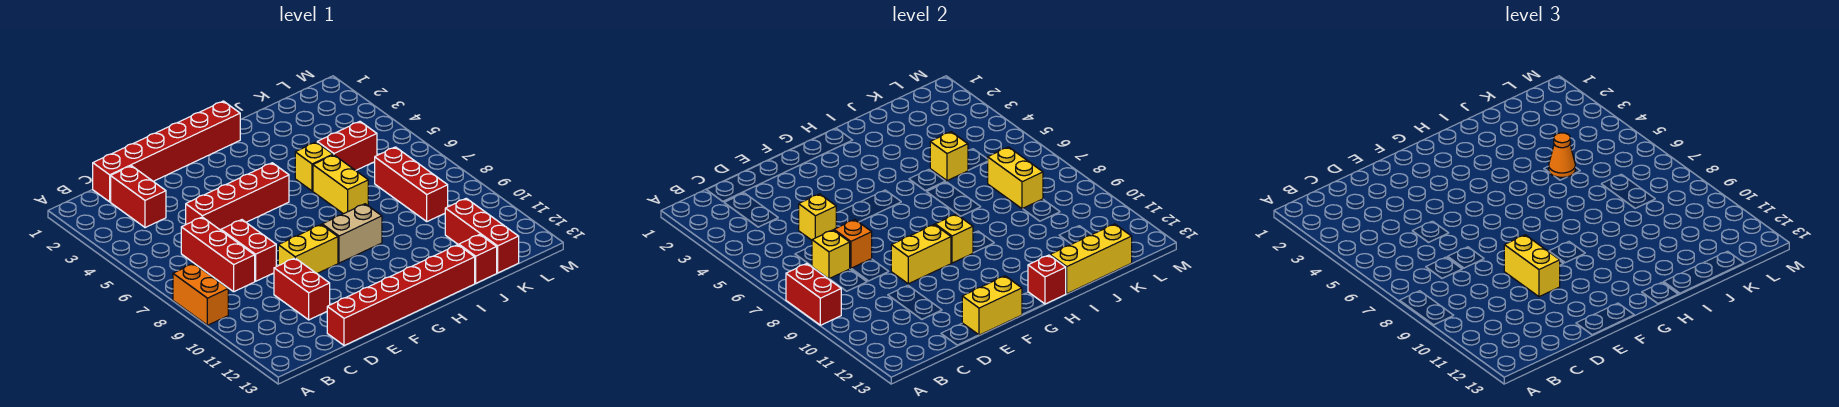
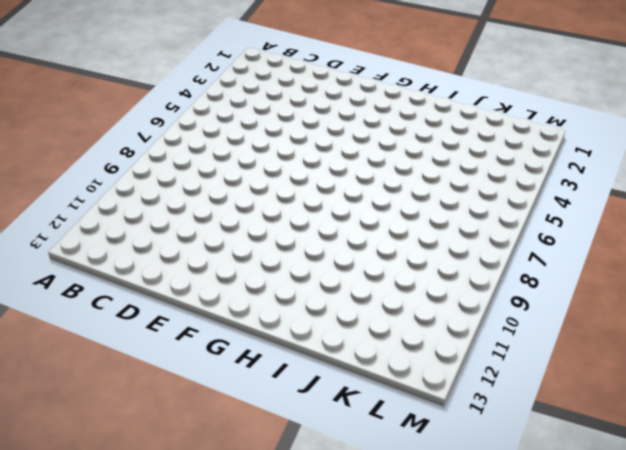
none -> orange 1x2 brick [173,264,228,325]
none -> red 1x6 brick [93,101,240,202]
none -> red 1x2 brick [111,166,166,228]

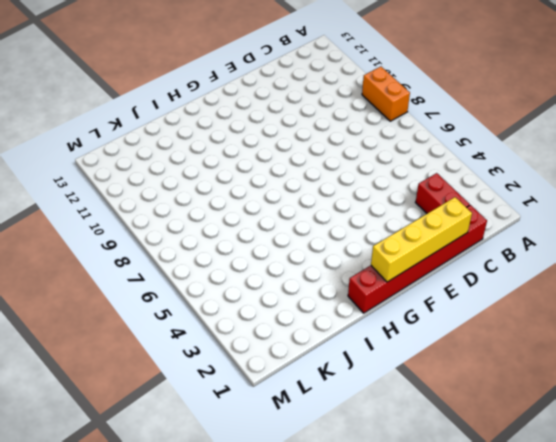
yellow 1x4 brick [371,197,472,282] -> none
none -> red 1x3 brick [181,217,255,292]
none -> red 1x4 brick [186,163,289,230]
none -> red 1x2 brick [221,220,276,281]

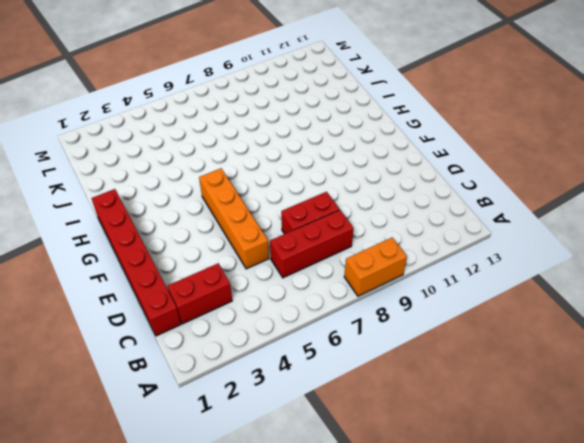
orange 1x4 brick [199,168,269,269] -> red 1x4 brick [186,163,289,230]
none -> red 1x2 brick [274,258,330,320]
none -> red 1x6 brick [327,245,475,346]
none -> yellow 1x2 brick [278,225,338,274]

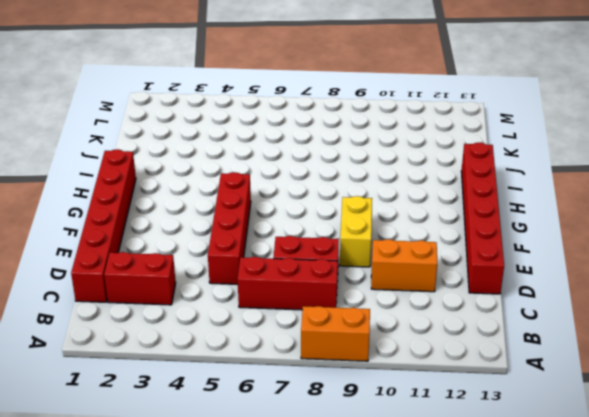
orange 1x2 brick [371,239,437,292] -> red 1x2 brick [274,258,330,320]
none -> tan 1x2 brick [322,204,382,263]
none -> yellow 1x1 brick [295,142,333,191]
none -> yellow 1x2 brick [313,155,368,214]

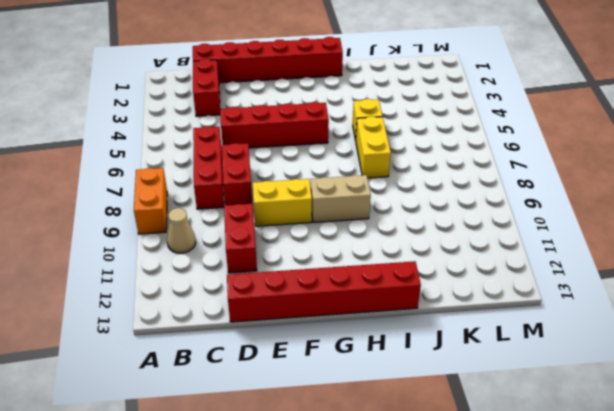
tan 1x1 cone [167,208,196,253] -> none
none -> red 1x2 brick [317,121,377,170]
none -> red 1x1 brick [459,234,497,283]
none -> red 1x3 brick [375,147,448,221]

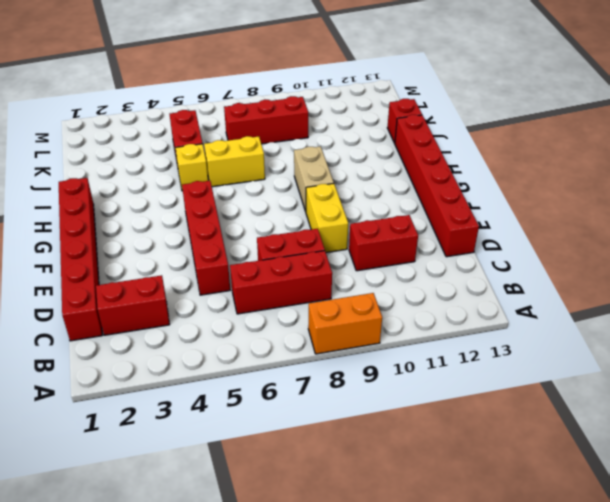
none -> red 1x3 brick [445,198,519,273]
none -> red 1x2 brick [786,264,841,325]
none -> yellow 1x1 brick [812,230,850,279]

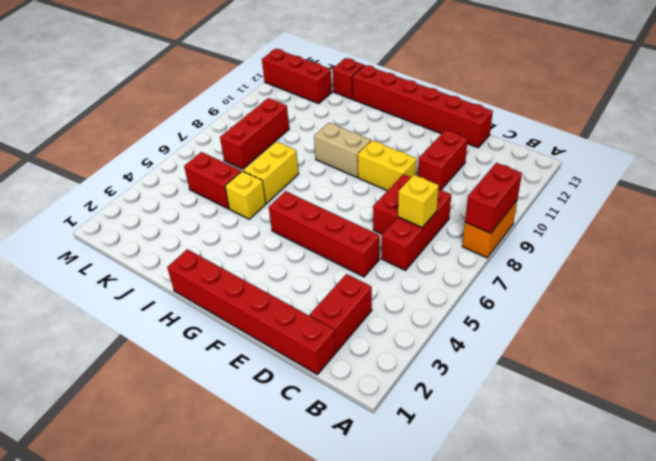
red 1x3 brick [262,49,332,103] -> red 1x3 brick turned to [445,198,519,273]
none -> yellow 1x1 brick [799,194,836,240]
none -> orange 1x1 brick [834,220,872,268]
none -> yellow 1x2 brick [891,225,951,284]

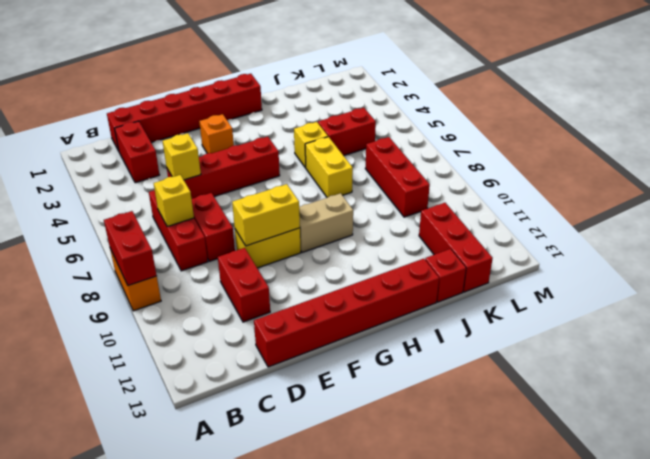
orange 1x1 brick [199,114,234,153] -> orange 1x1 brick moved to [834,220,872,268]
none -> yellow 1x2 brick [962,276,1022,335]
none -> yellow 1x1 brick [935,214,973,263]
none -> red 1x1 brick [1028,255,1066,304]

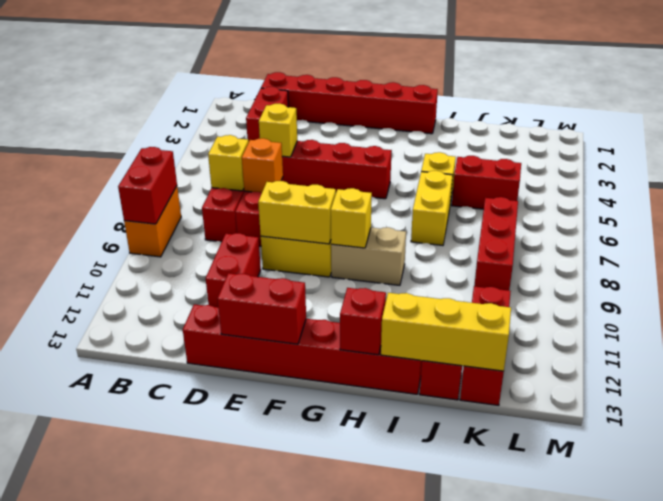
red 1x2 brick [217,273,306,344] -> yellow 1x2 brick [962,276,1022,335]
none -> yellow 1x1 brick [930,132,968,181]
none -> yellow 1x2 brick [988,147,1043,209]
none -> yellow 1x2 brick [1504,235,1560,297]

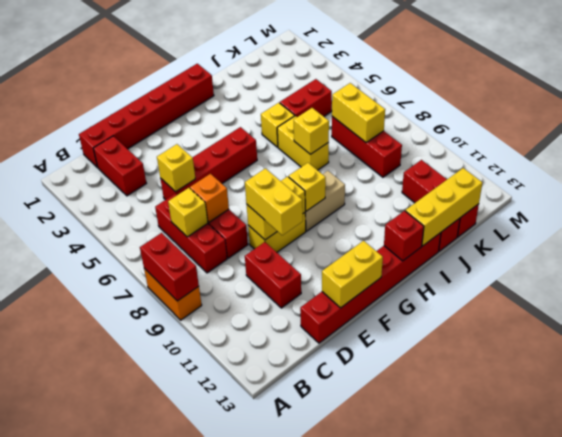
yellow 1x1 brick [294,108,329,154] -> yellow 1x1 brick moved to [930,132,968,181]
none -> orange 1x1 cone [1549,133,1575,177]

